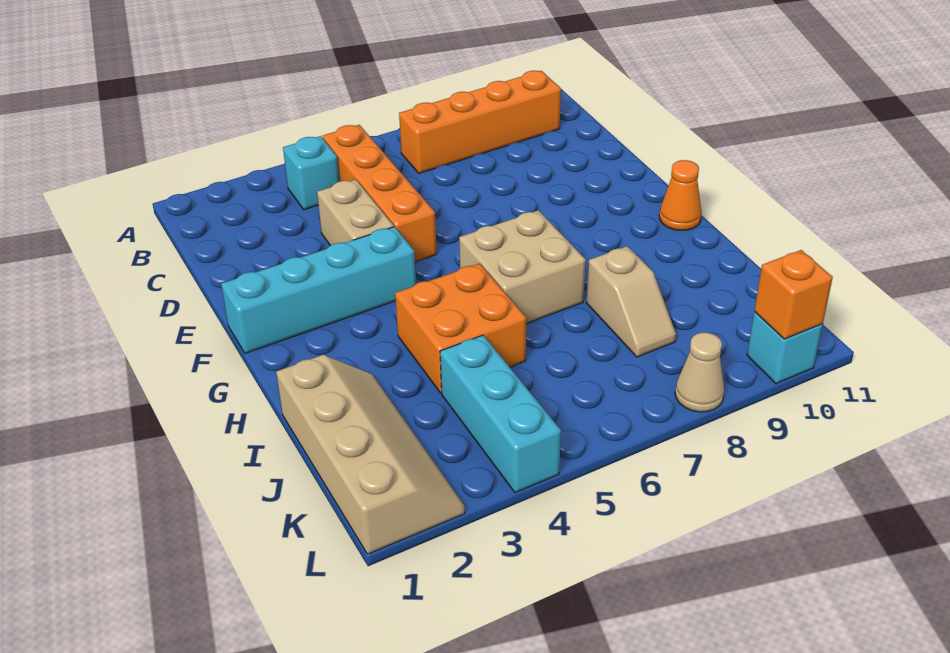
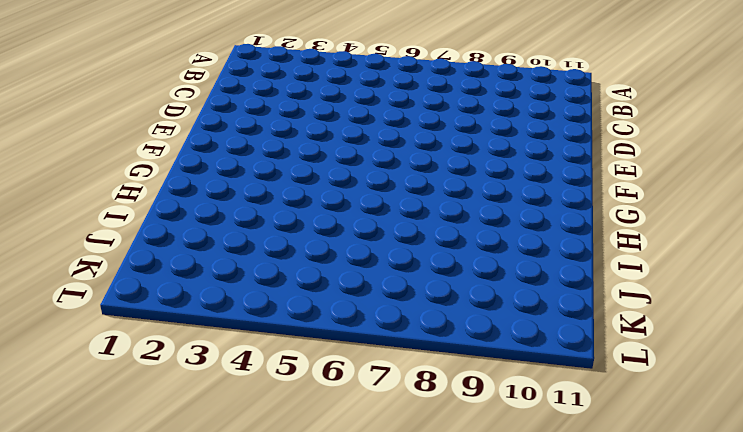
none -> cyan 1x1 brick [283,136,339,210]
none -> orange 1x4 brick [323,125,437,262]
none -> orange 1x4 brick [399,71,561,173]

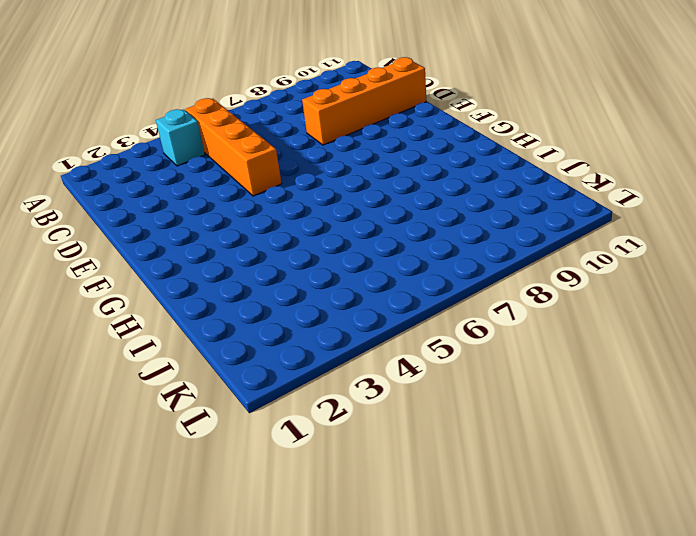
orange 1x4 brick [302,57,426,145] -> orange 1x4 brick moved to [399,71,561,173]
none -> tan 1x2 brick [317,180,394,246]
none -> cyan 1x4 brick [221,227,416,353]
none -> tan 2x2 brick [459,210,586,324]

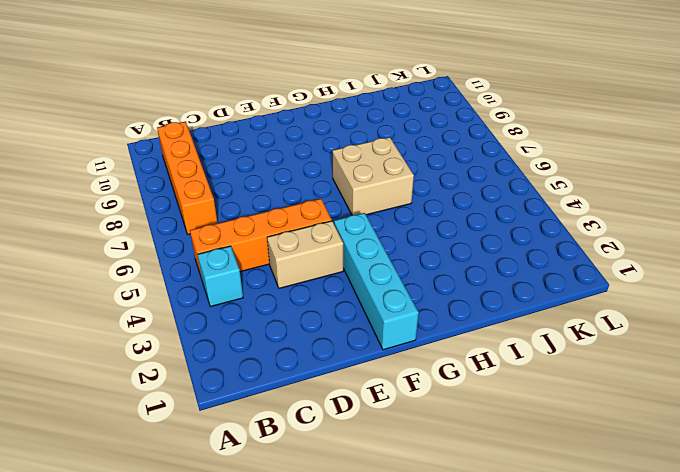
none -> orange 1x1 cone [659,160,702,230]
none -> orange 2x2 brick [395,264,526,393]
none -> tan 2x4 slope [276,355,465,554]

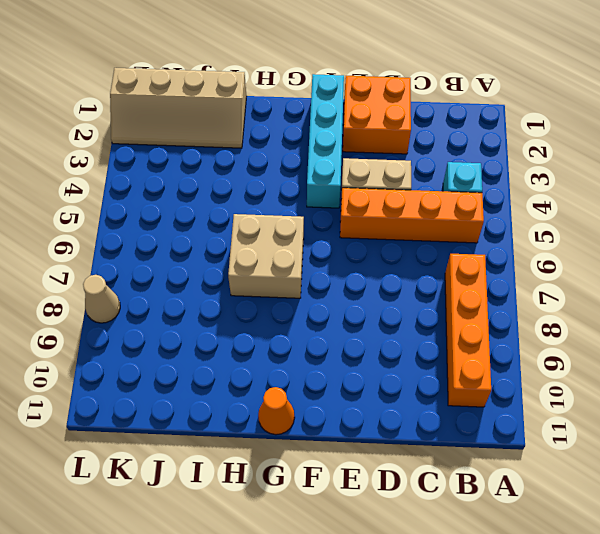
orange 2x2 brick [343,76,411,154] -> orange 2x2 brick moved to [395,264,526,393]
none -> tan 1x2 slope [586,246,676,357]
none -> cyan 1x3 brick [440,335,561,493]
none -> cyan 1x1 brick [747,312,823,384]

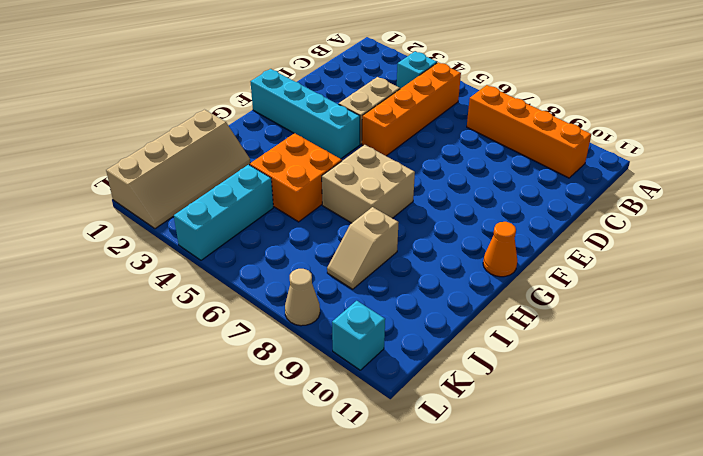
none -> orange 1x1 brick [754,250,833,339]

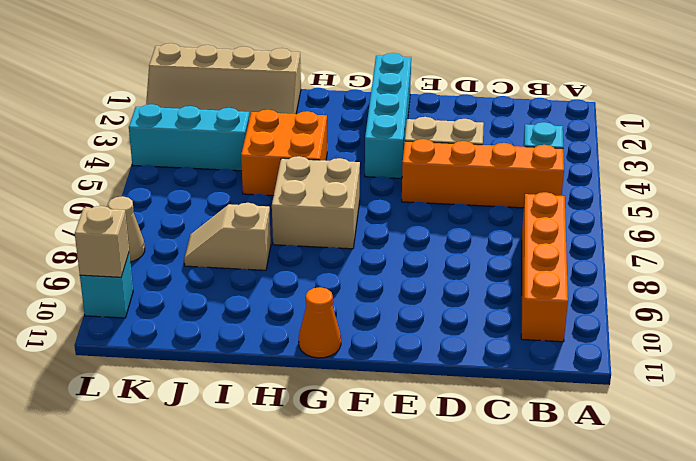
tan 1x1 brick [75,206,129,277] -> orange 1x1 brick [754,250,833,339]

